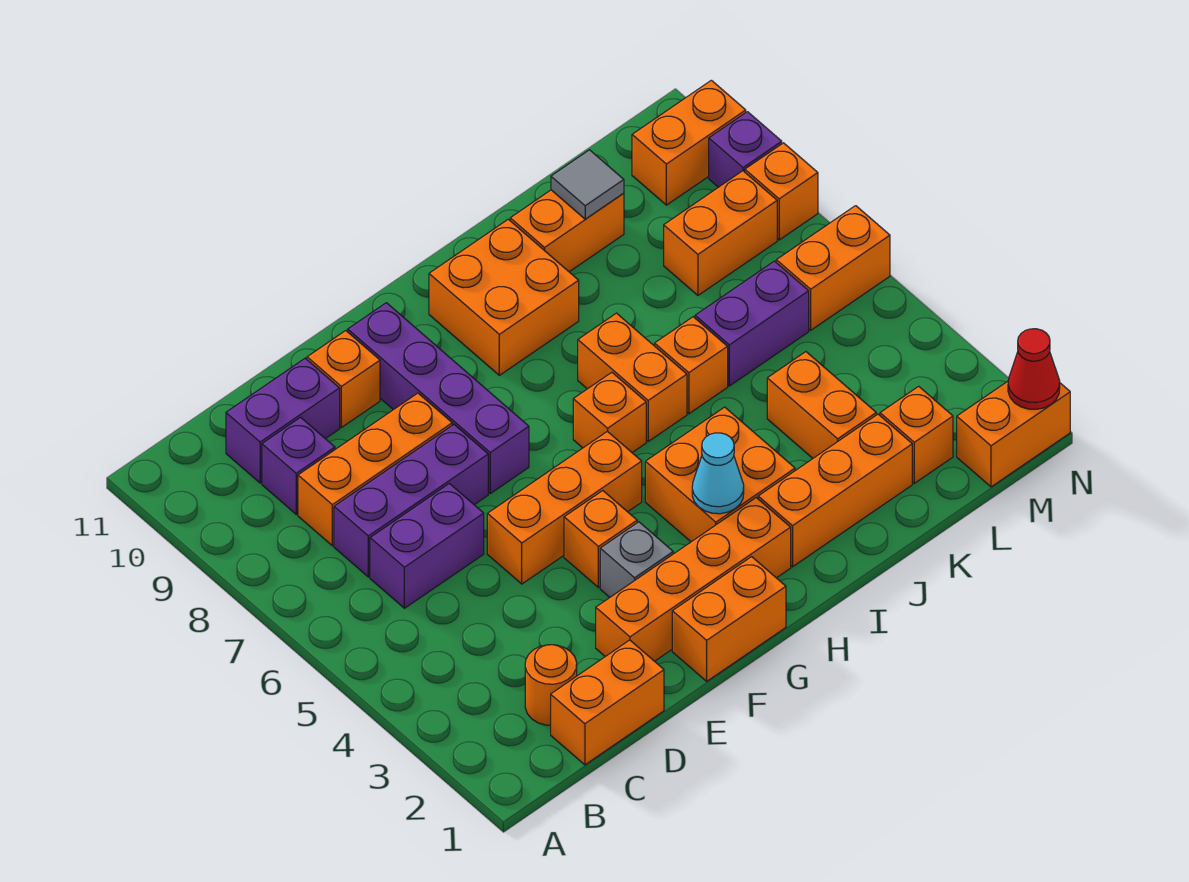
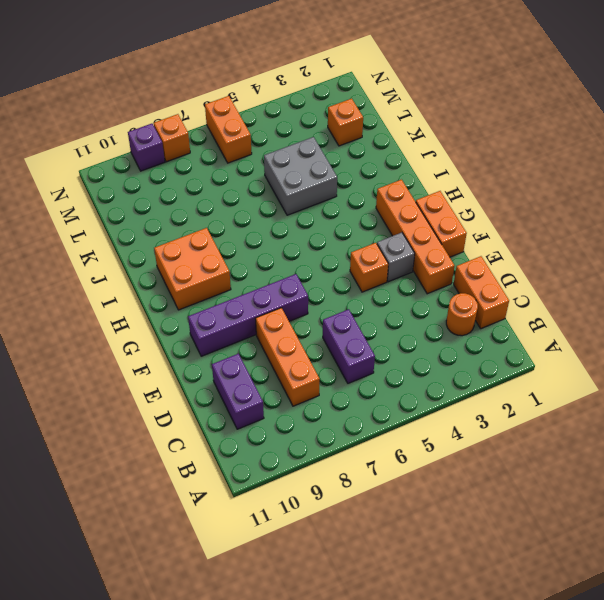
grey 2x2 brick [264,137,337,215] -> orange 1x2 brick [767,352,876,458]
none -> purple 1x3 brick [334,425,488,577]
none -> purple 1x1 brick [262,417,335,514]
none -> orange 1x3 brick [487,431,642,584]
none -> orange 1x1 brick [307,331,380,427]

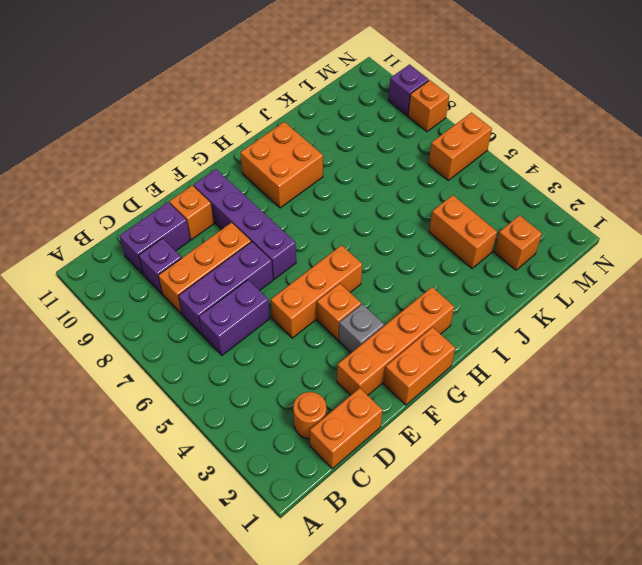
none -> orange 2x2 brick [645,407,795,542]
none -> orange 1x1 brick [573,372,646,453]
none -> orange 1x3 brick [758,414,912,567]
none -> orange 1x2 brick [578,313,687,441]

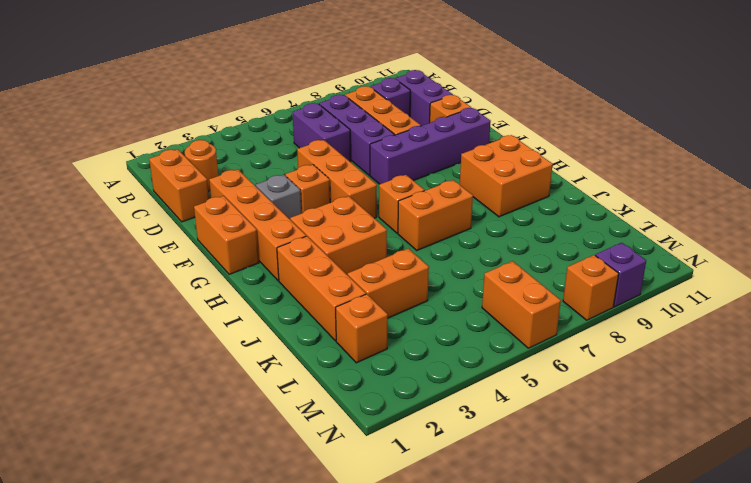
none -> orange 1x1 brick [655,317,728,414]
none -> orange 1x2 brick [510,190,624,272]
none -> purple 1x2 brick [695,261,809,386]
none -> orange 1x2 brick [664,171,777,295]

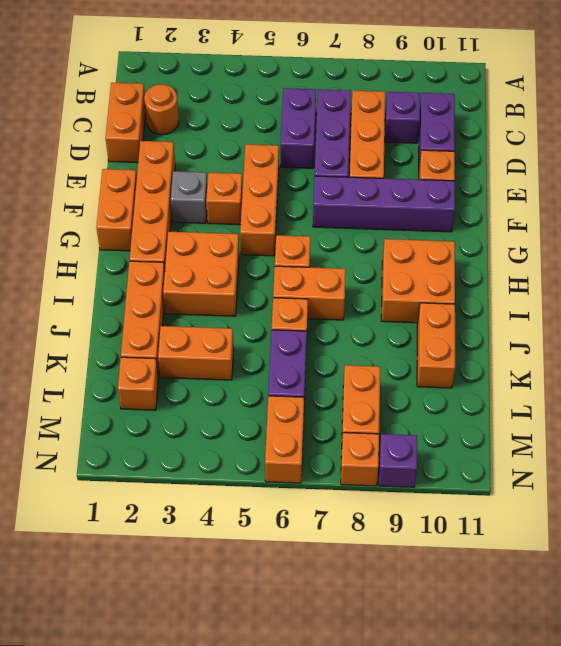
none -> orange 1x2 brick [957,381,1070,487]
none -> orange 1x2 brick [632,80,746,205]
none -> cyan 1x1 cone [692,433,744,514]
none -> grey 1x1 tile [551,150,624,219]

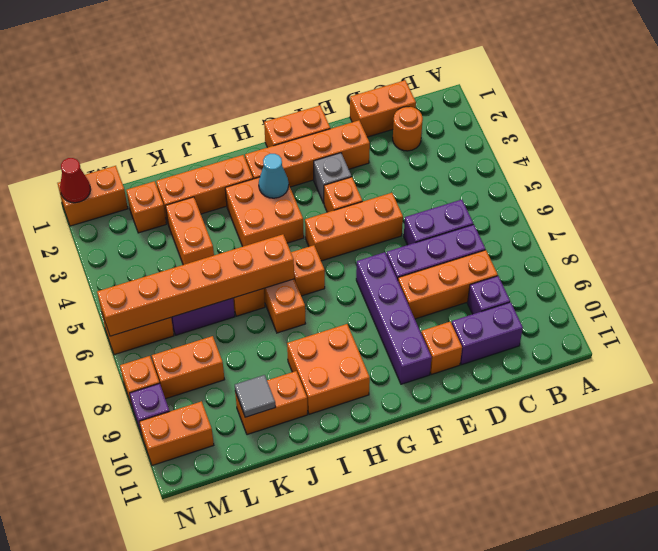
orange 1x6 brick [97,234,294,336] -> none

